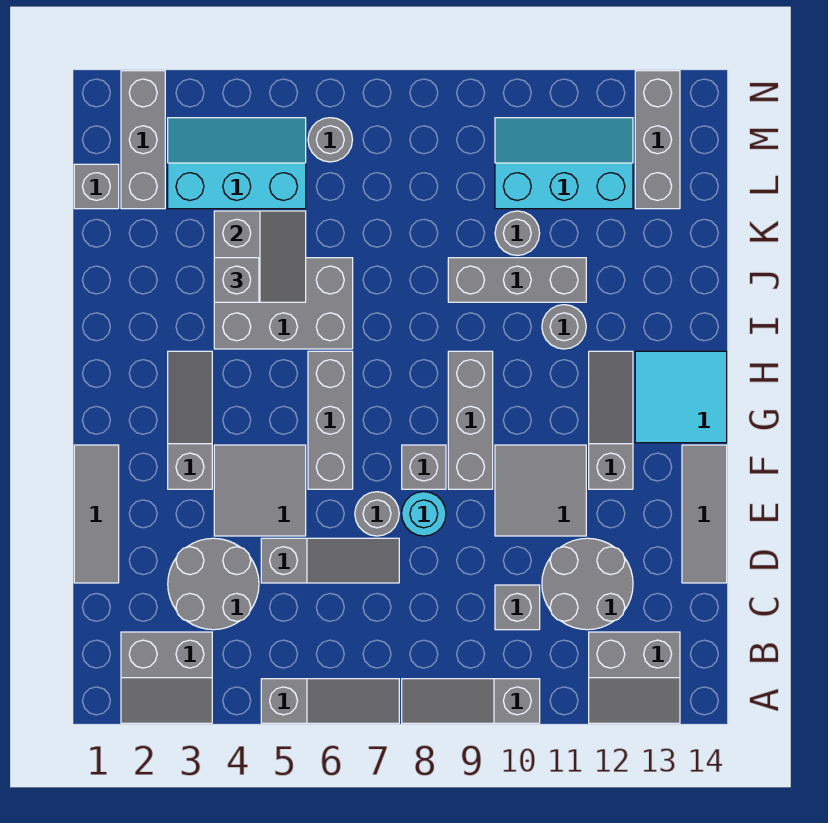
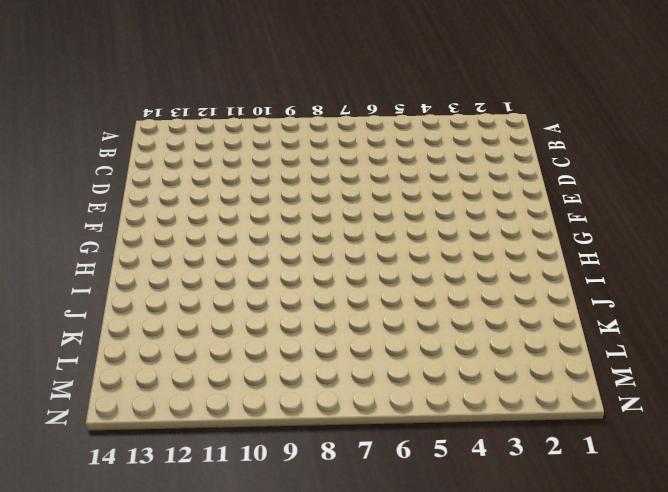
none -> grey 2x2 slope [121,632,212,723]
none -> grey 1x3 slope [261,679,399,723]
none -> grey 1x3 slope [402,679,540,723]
none -> grey 2x2 slope [589,632,680,723]

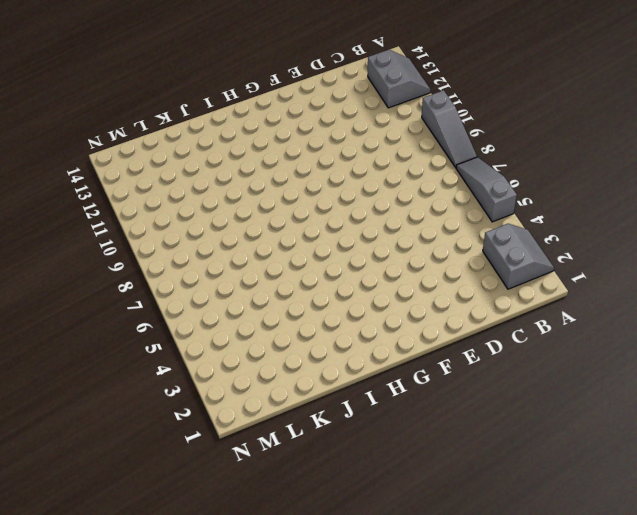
none -> grey 2x2 round brick [168,538,259,630]
none -> grey 1x1 brick [495,585,540,630]
none -> grey 2x2 round brick [542,538,633,630]
none -> grey 1x3 tile [74,445,119,583]

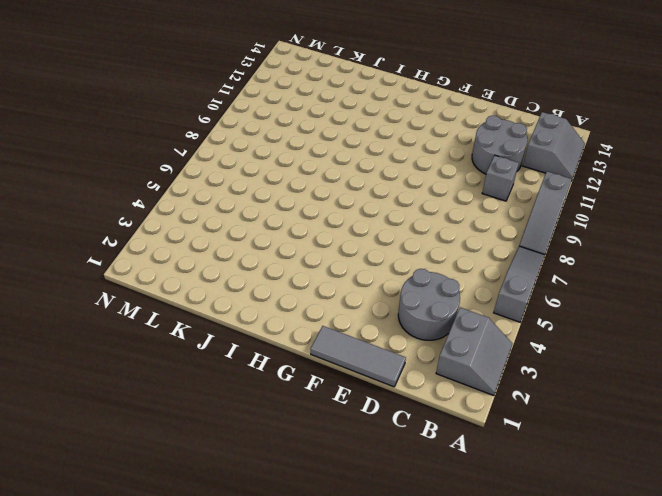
none -> grey 1x3 slope [261,538,399,583]
none -> grey 1x3 tile [682,445,727,583]
none -> grey 2x2 tile [214,445,306,536]
none -> grey 1x1 round brick [355,492,399,536]

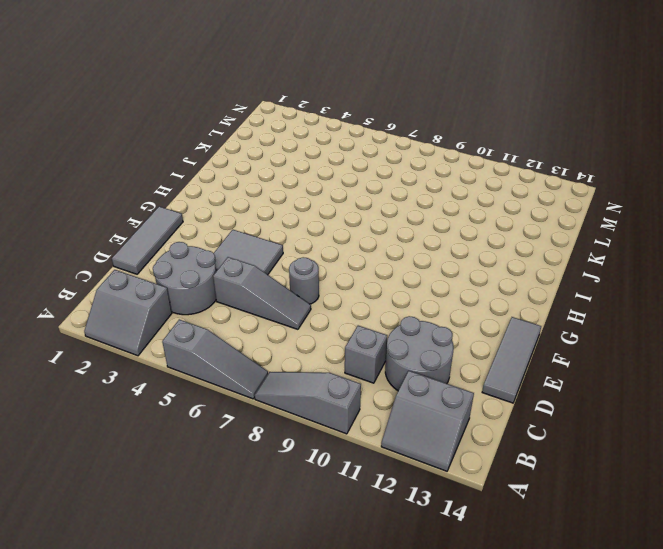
none -> cyan 1x1 round brick [402,492,446,536]
none -> grey 2x2 tile [495,445,586,536]
none -> grey 1x3 slope [168,351,212,489]
none -> grey 1x3 brick [308,351,353,489]

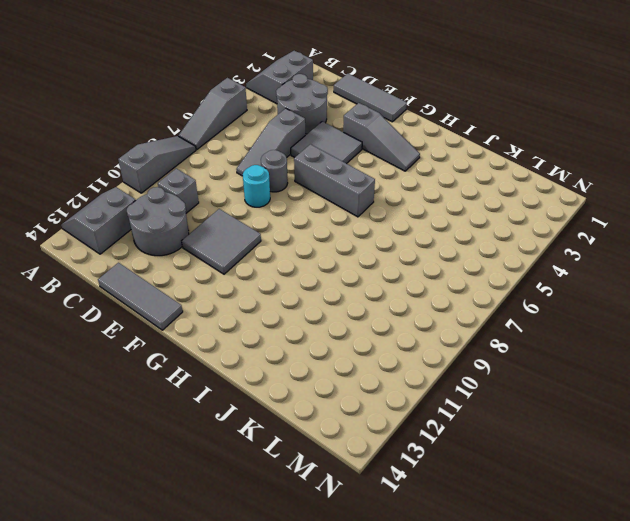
none -> grey 1x1 brick [402,445,446,489]
none -> grey 1x3 brick [448,351,493,489]
none -> grey 1x3 slope [589,351,633,489]
none -> cyan 2x2 tile [635,351,727,443]

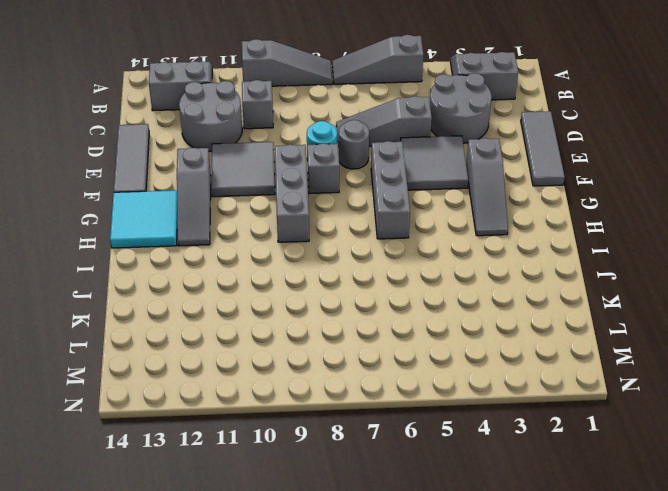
none -> grey 2x3 brick [214,258,353,349]
none -> grey 1x1 round brick [542,305,586,349]
none -> grey 1x3 brick [448,258,586,302]
none -> grey 1x1 round brick [495,211,540,256]

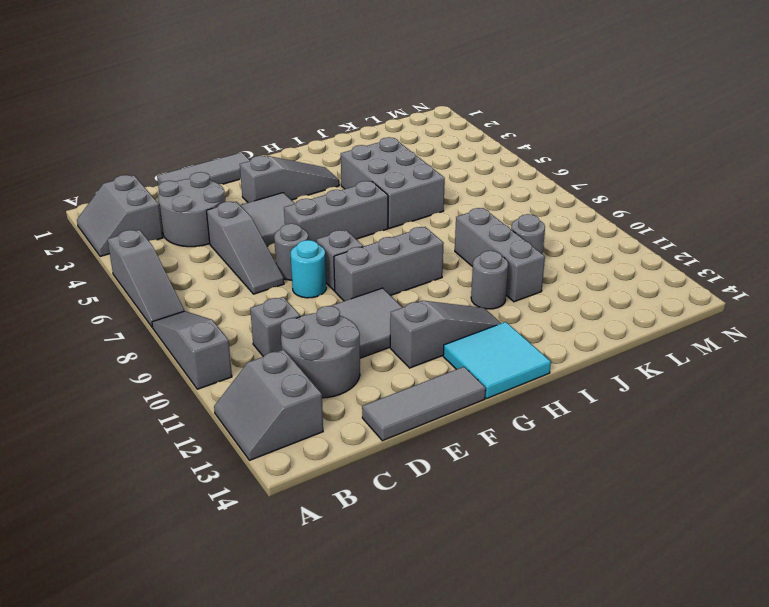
none -> grey 1x1 brick [74,164,119,209]
none -> grey 1x3 brick [121,71,165,209]
none -> cyan 2x3 slope [168,118,306,209]
none -> cyan 2x3 slope [495,118,633,209]

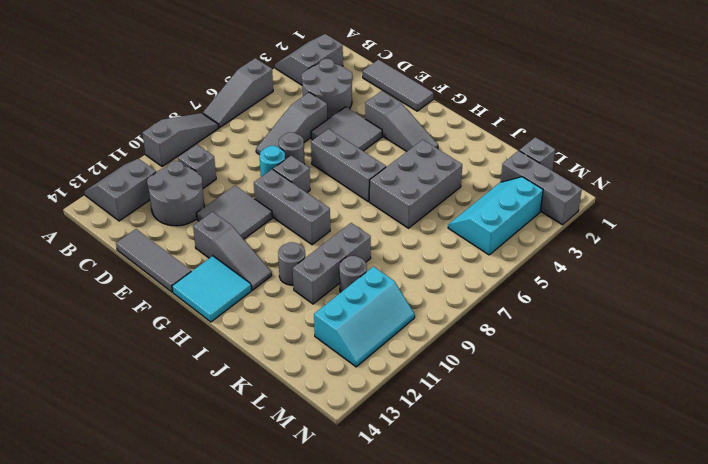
cyan 2x3 slope [448,177,543,255] -> cyan 2x3 slope turned to [168,118,306,209]
none -> grey 1x3 brick [635,71,680,209]
none -> grey 1x1 round brick [308,118,352,162]
none -> grey 2x2 slope [214,211,306,302]
none -> grey 1x1 brick [214,258,259,302]

